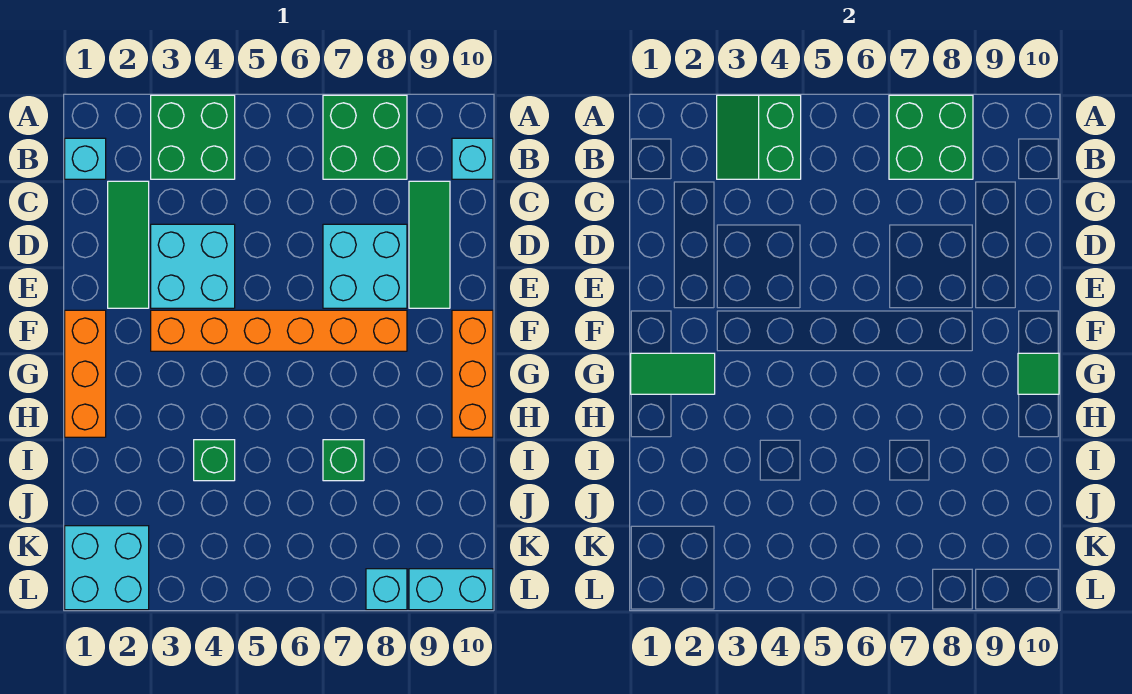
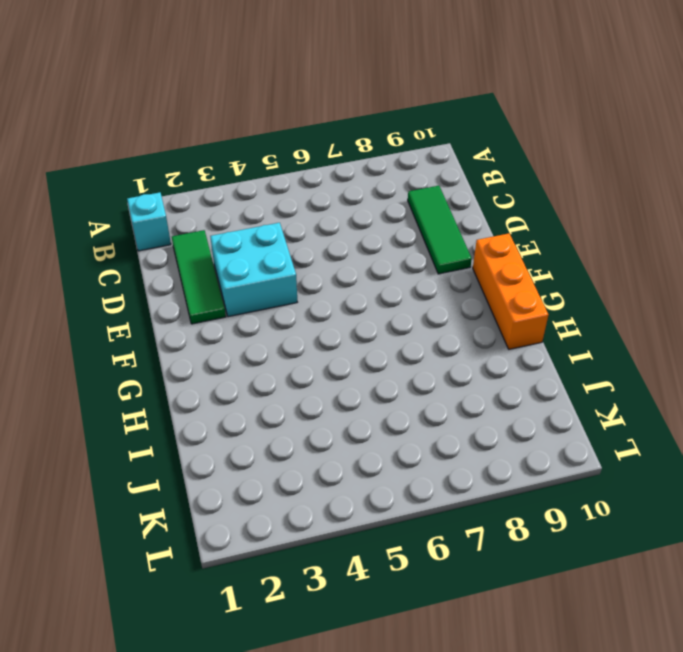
none -> green 2x2 brick [151,95,235,179]
none -> green 2x2 brick [323,95,407,179]
none -> cyan 1x1 brick [452,138,493,179]

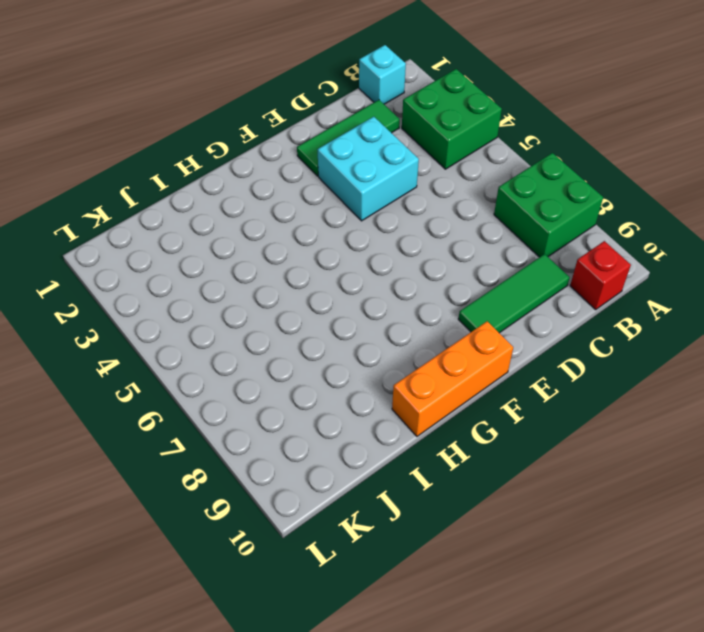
red 1x1 brick [570,241,631,310] -> cyan 1x1 brick [452,138,493,179]
none -> cyan 2x2 brick [323,224,407,308]
none -> orange 1x3 brick [65,310,106,437]
none -> orange 1x6 brick [151,310,407,351]

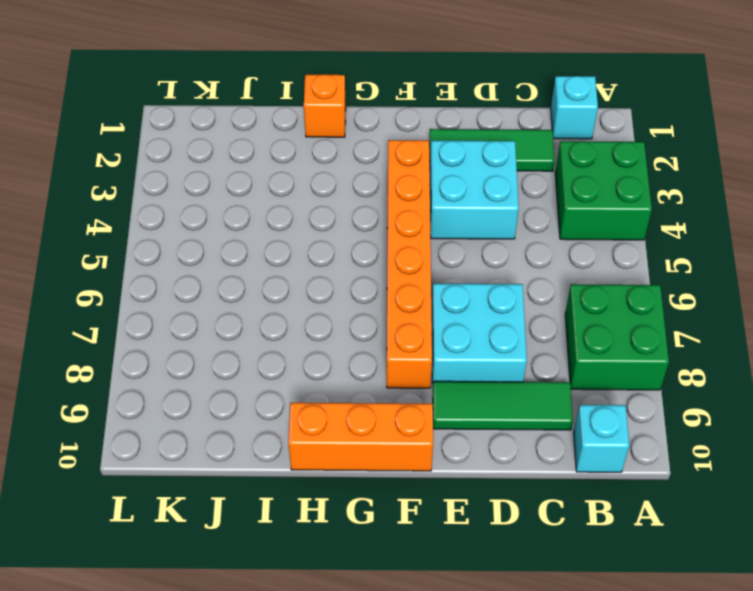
orange 1x1 brick [304,74,346,137] -> orange 1x3 brick [65,310,106,437]
none -> green 1x1 brick [194,440,235,481]
none -> green 1x1 brick [323,440,364,481]
none -> cyan 2x2 brick [65,526,149,610]

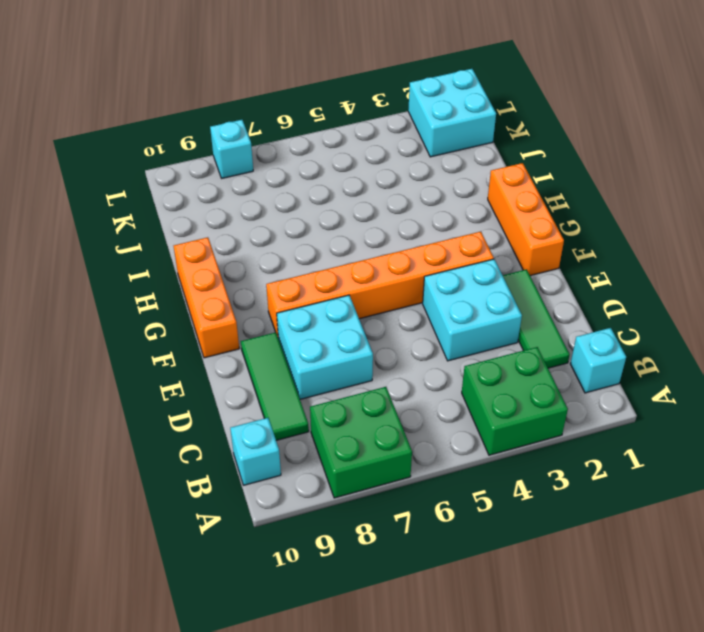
none -> green 1x1 brick [194,440,235,481]
none -> green 1x1 brick [323,440,364,481]
none -> cyan 1x2 brick [409,569,493,610]

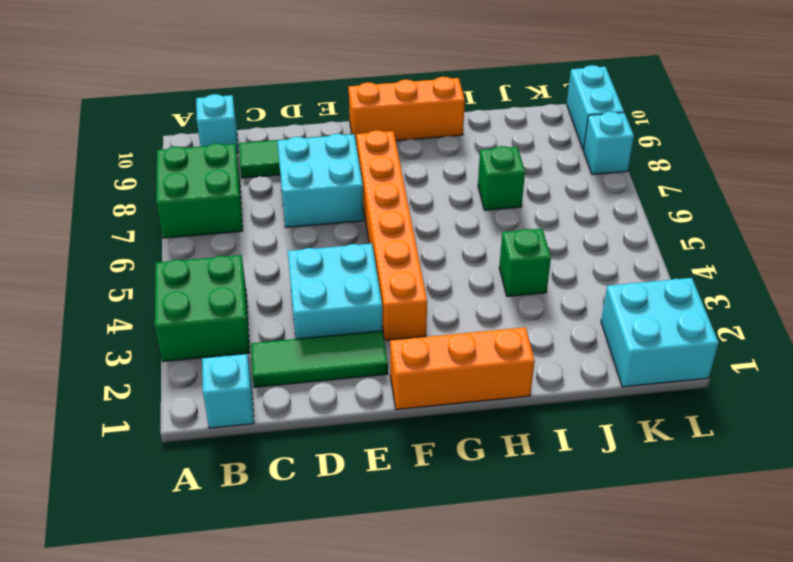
none -> green 2x2 slope [717,95,801,179]
none -> green 2x2 brick [889,95,973,179]
none -> green 1x2 tile [631,353,715,394]

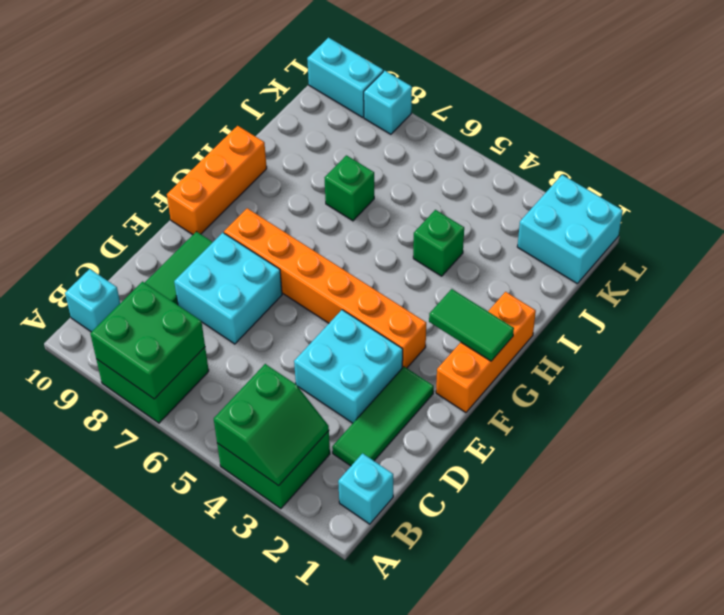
none -> green 1x1 tile [1018,353,1059,394]

